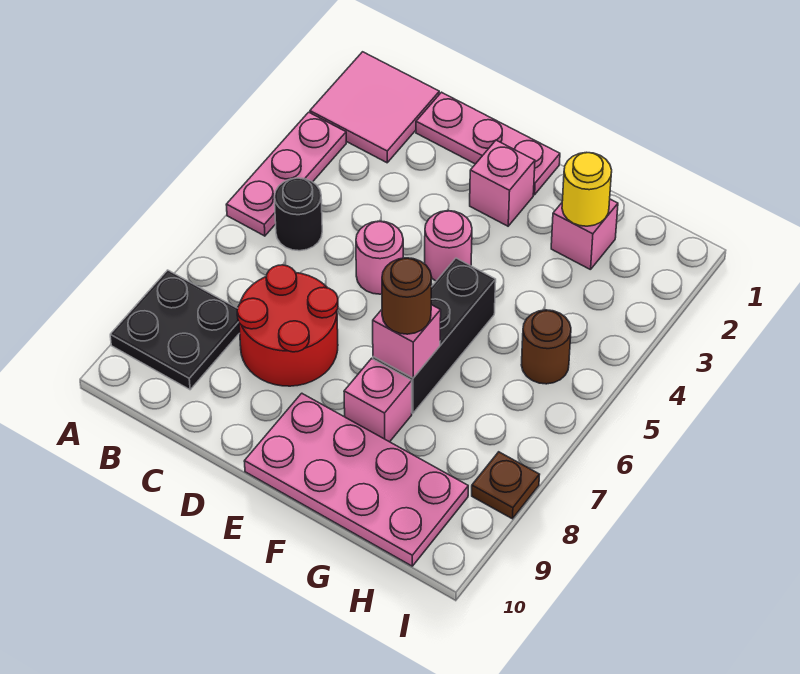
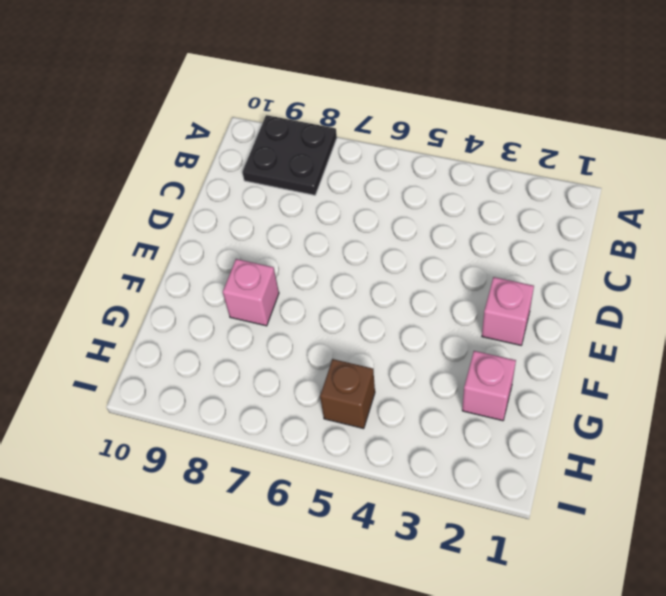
brown 1x1 brick [320,359,375,429] -> brown 1x1 round brick [521,310,571,384]
none -> pink 2x2 tile [310,52,439,163]
none -> pink 1x3 plate [226,112,346,236]
none -> black 1x1 round brick [274,178,322,251]

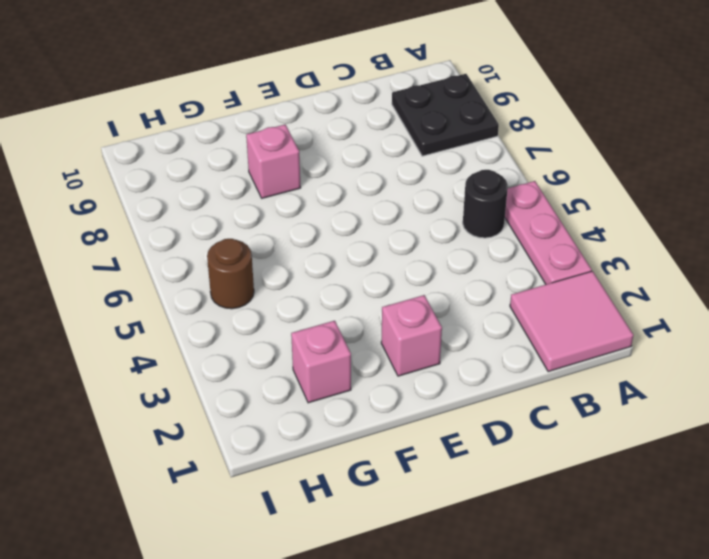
none -> pink 1x3 plate [416,92,560,195]
none -> red 2x2 round brick [237,265,338,386]
none -> pink 1x1 round brick [356,221,403,294]

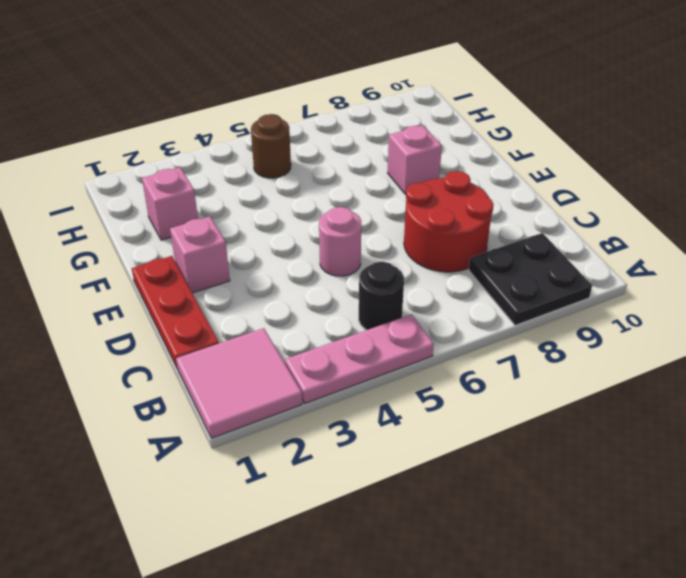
red 1x3 plate [132,256,219,369] -> pink 1x3 plate [416,92,560,195]
none -> pink 1x1 round brick [425,211,472,281]
none -> pink 2x4 plate [244,393,468,566]
none -> black 1x3 brick [373,258,496,413]

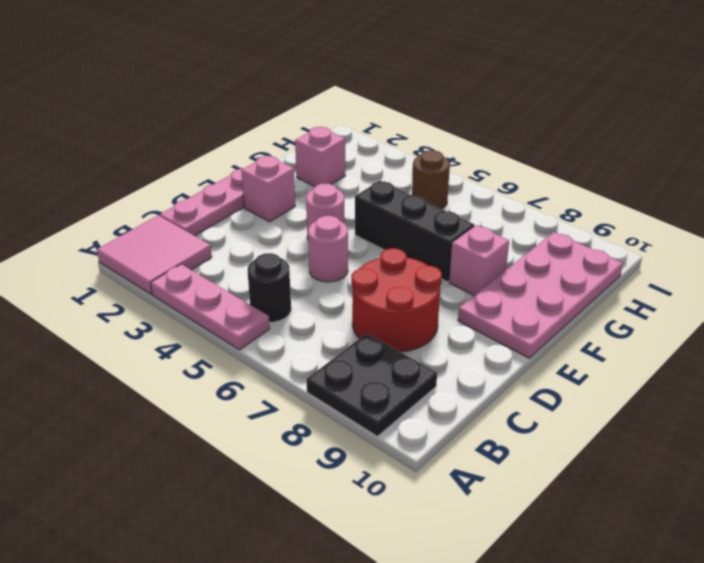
none -> brown 1x1 plate [472,452,540,519]
none -> pink 1x1 brick [373,305,441,378]
none -> yellow 1x1 round brick [562,153,612,226]

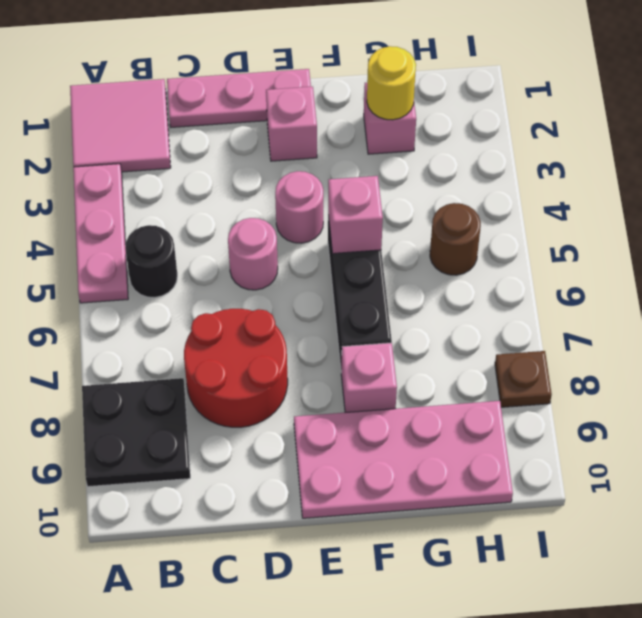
pink 1x1 brick [328,176,383,254] -> pink 1x1 brick moved to [373,305,441,378]
none -> brown 1x1 round brick [382,258,432,334]

